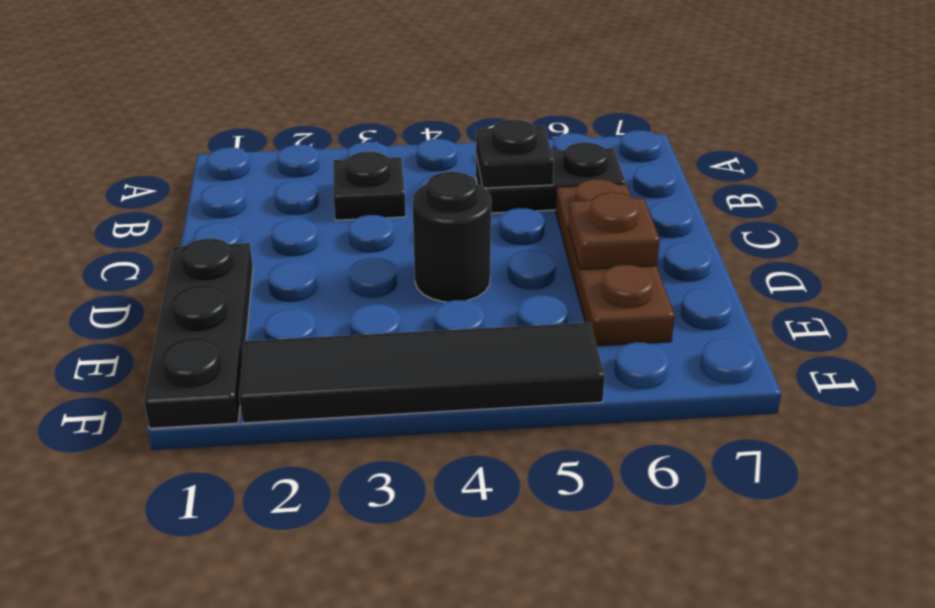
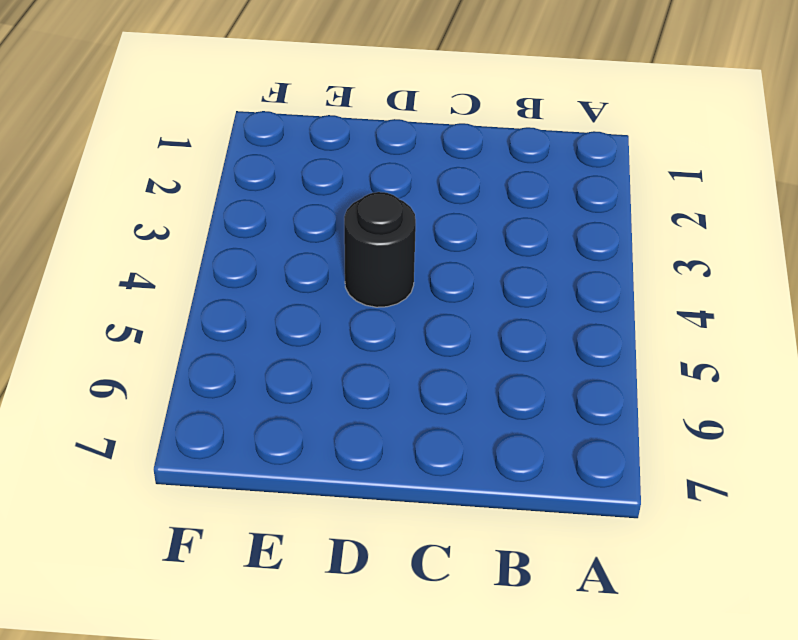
none -> black 1x1 plate [333,152,406,220]
none -> black 1x2 plate [476,142,626,213]

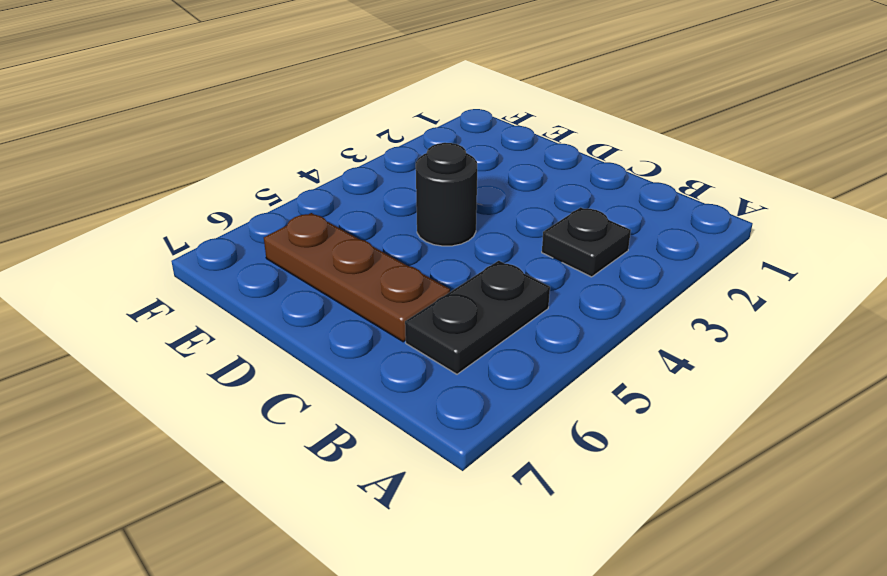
none -> black 1x3 plate [144,238,253,428]
none -> black 1x4 tile [239,323,605,423]

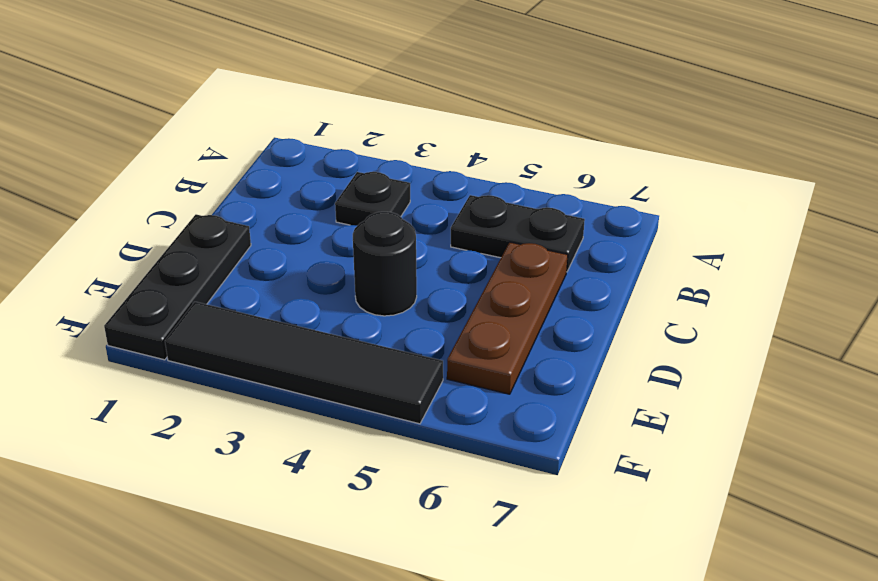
none -> black 1x1 plate [476,120,554,188]
none -> brown 1x1 plate [568,192,660,269]

